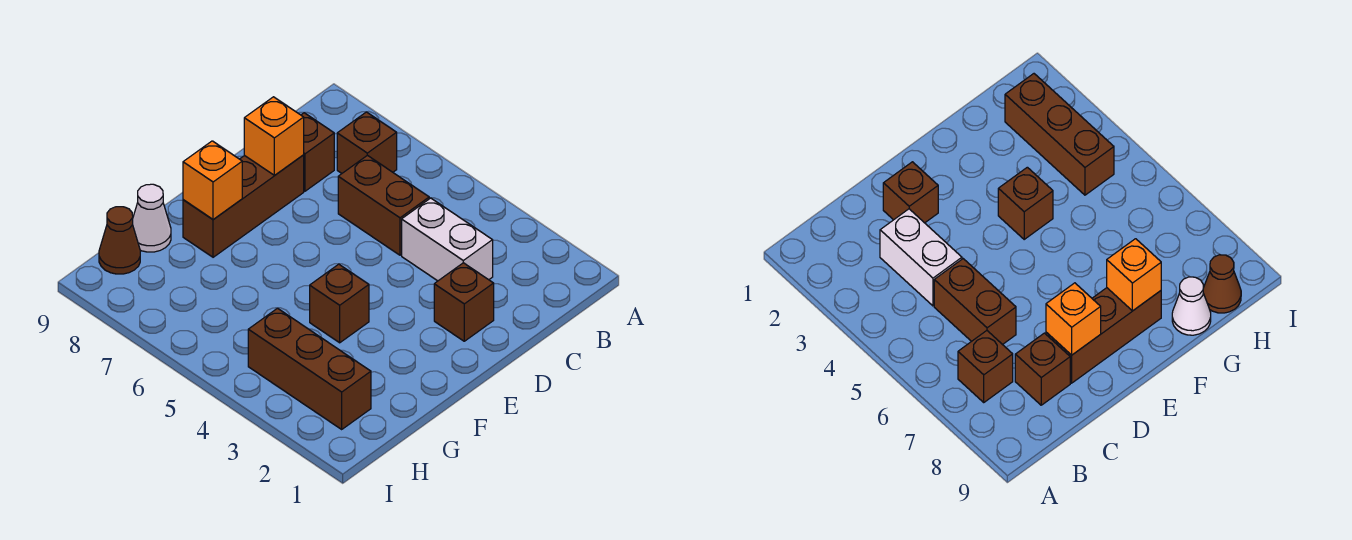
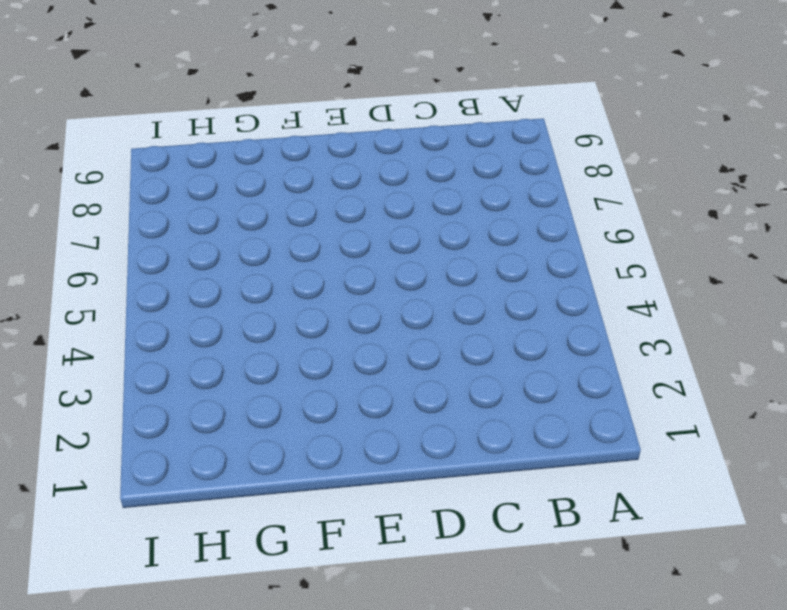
none -> brown 1x1 brick [337,112,397,173]
none -> white 1x2 brick [402,198,493,281]
none -> brown 1x2 brick [338,155,429,255]

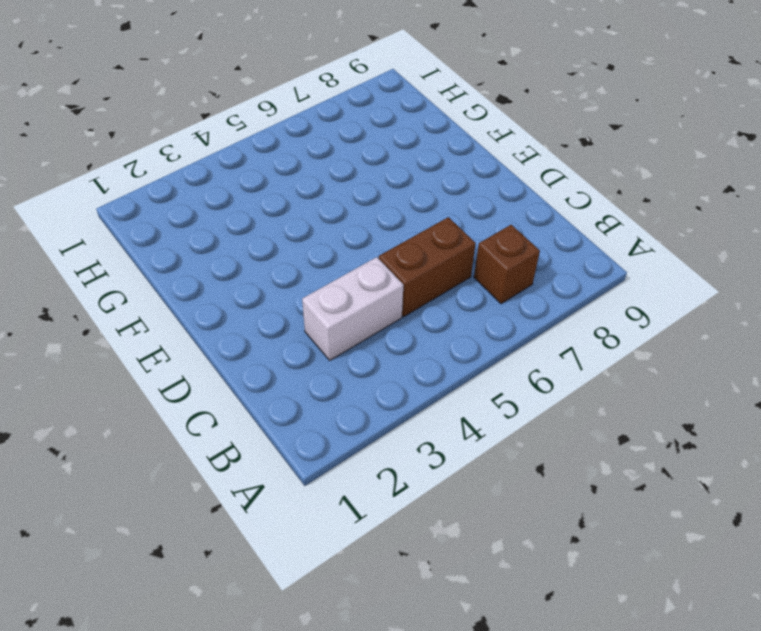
none -> brown 1x1 brick [301,113,334,191]
none -> brown 1x1 brick [434,263,494,341]
none -> brown 1x3 brick [183,155,304,257]

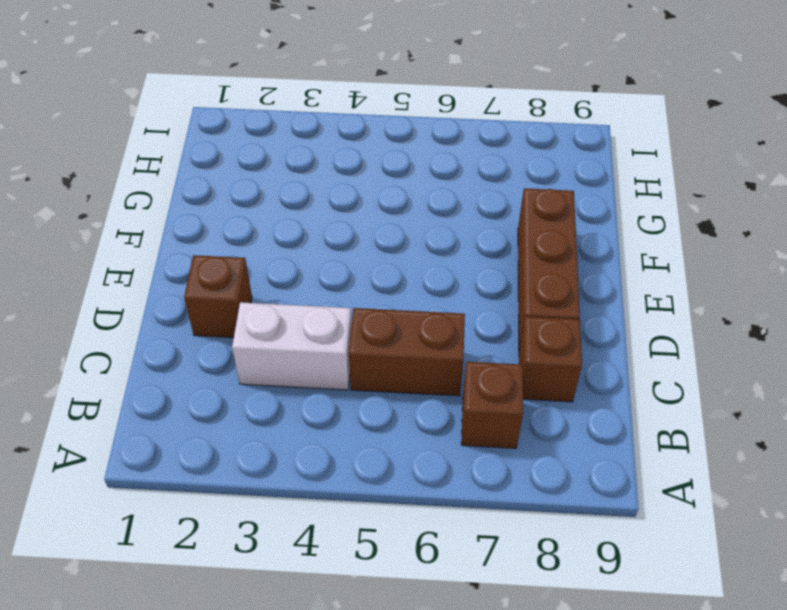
none -> brown 1x1 brick [310,264,369,343]
none -> white 1x1 cone [133,184,171,252]
none -> brown 1x3 brick [248,308,371,429]

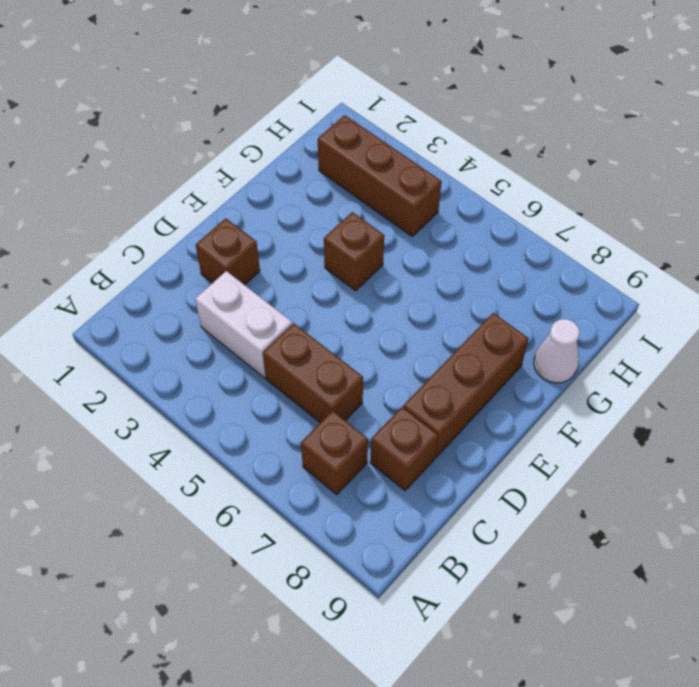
none -> brown 1x1 cone [99,207,140,274]
none -> orange 1x1 brick [244,97,304,175]
none -> orange 1x1 brick [183,141,242,220]

